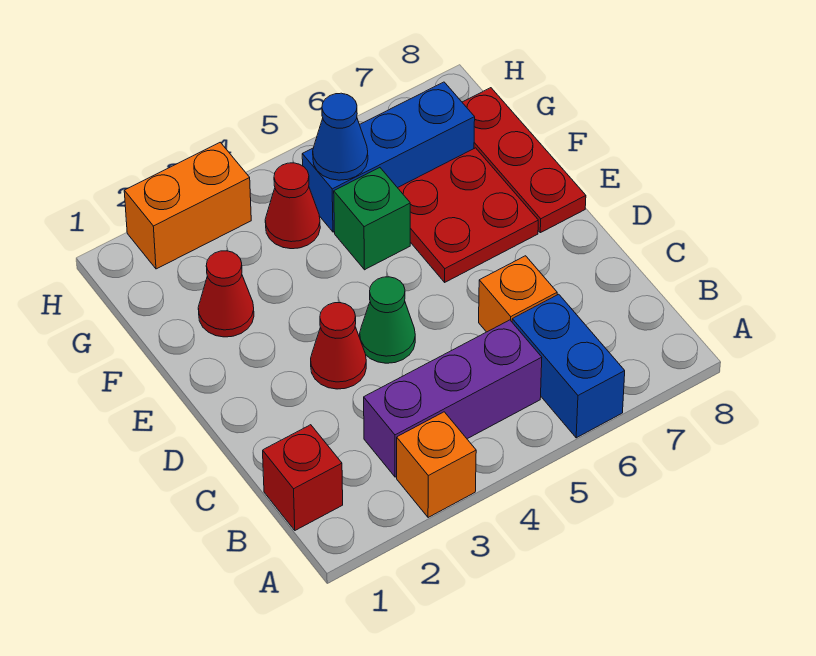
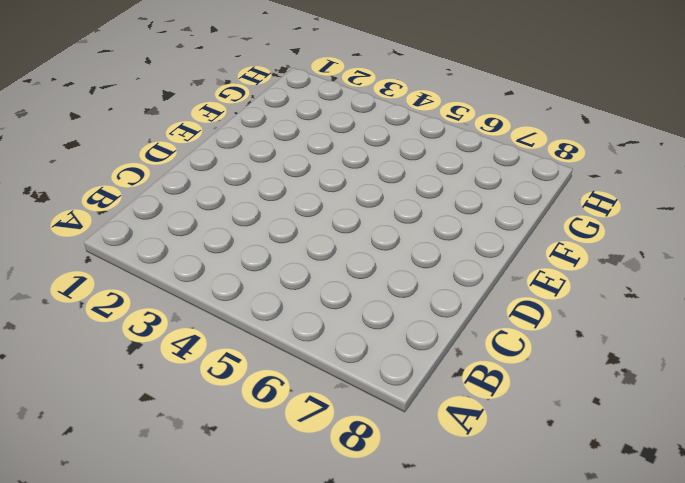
none -> orange 1x1 brick [397,412,476,518]
none -> blue 1x2 brick [512,294,625,438]
none -> red 1x1 brick [263,425,343,530]

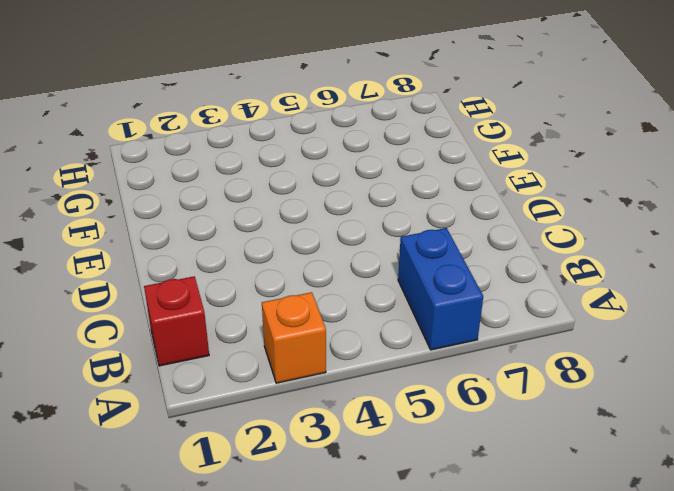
none -> purple 1x3 brick [364,320,542,477]
none -> orange 1x1 brick [479,256,557,332]
none -> red 1x1 cone [311,303,366,389]

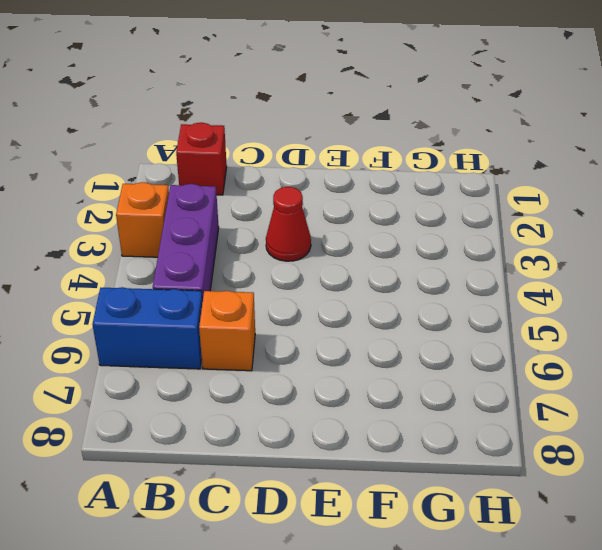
none -> green 1x1 cone [360,277,415,363]
none -> red 2x2 plate [398,148,538,282]
none -> red 1x3 plate [462,88,586,233]

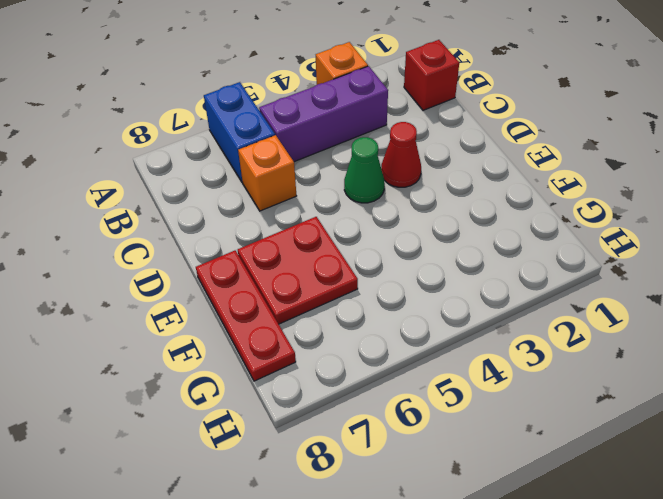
none -> red 1x1 cone [198,251,254,337]
none -> green 1x1 brick [334,168,410,270]
none -> red 1x1 cone [265,163,320,249]

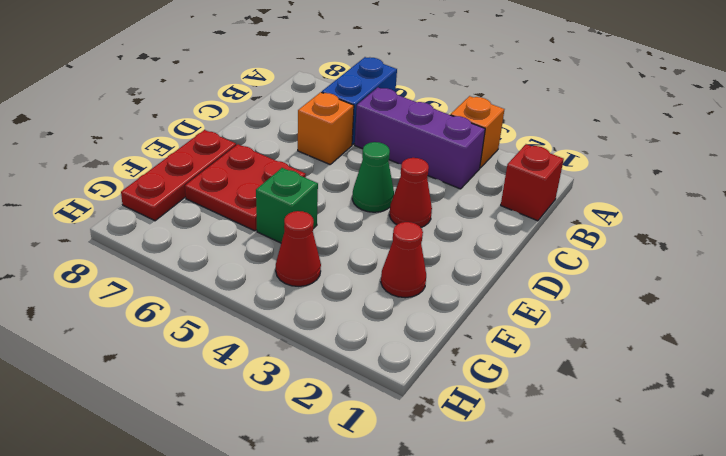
none -> blue 1x3 brick [302,82,475,232]
none -> orange 1x2 brick [124,142,251,269]
none -> blue 1x1 cone [313,93,368,180]

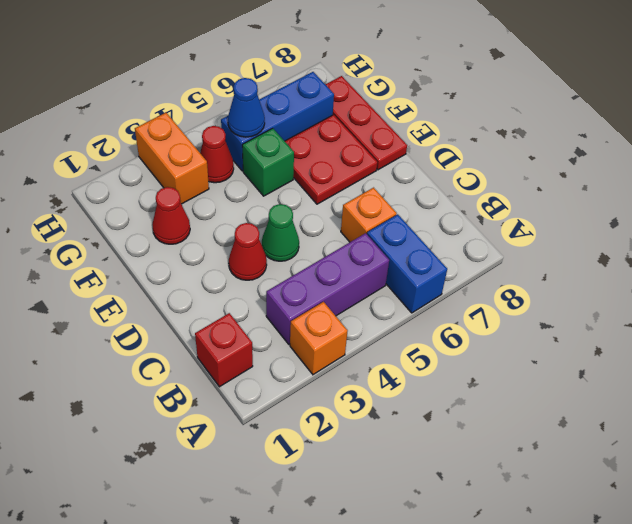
orange 1x2 brick [135,113,209,204] -> orange 1x2 brick turned to [124,142,251,269]

